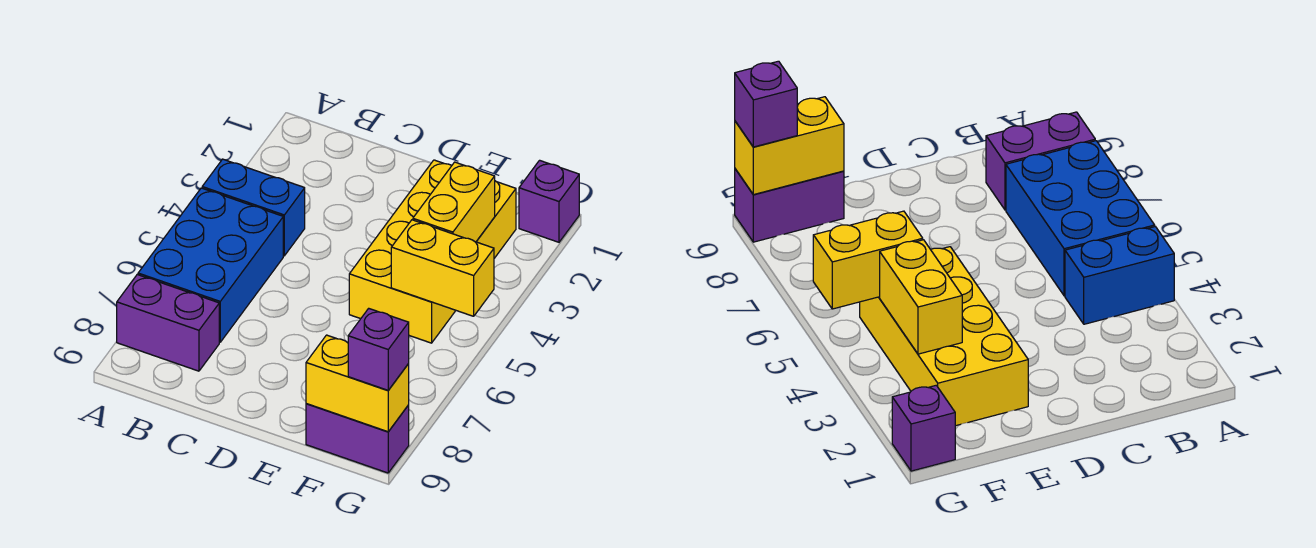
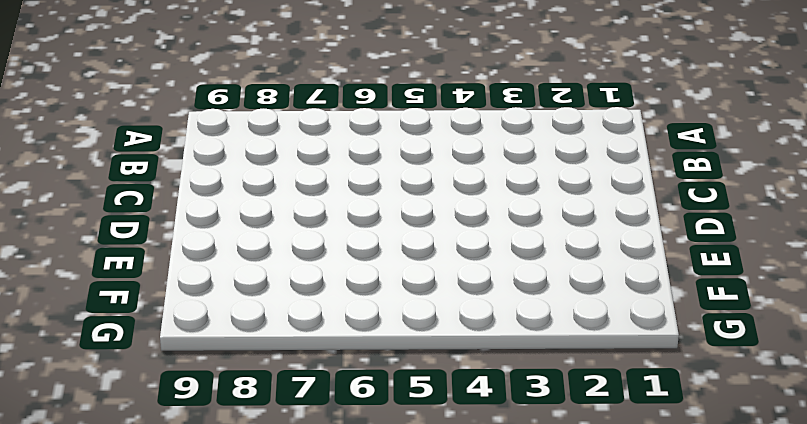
none -> blue 1x2 brick [202,159,305,256]
none -> blue 2x3 brick [138,188,283,342]

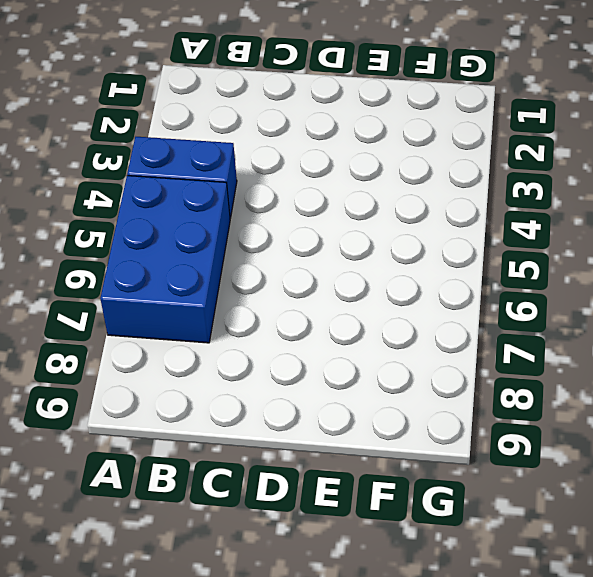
none -> purple 1x2 brick [117,275,219,371]
none -> yellow 2x4 brick [349,160,516,343]

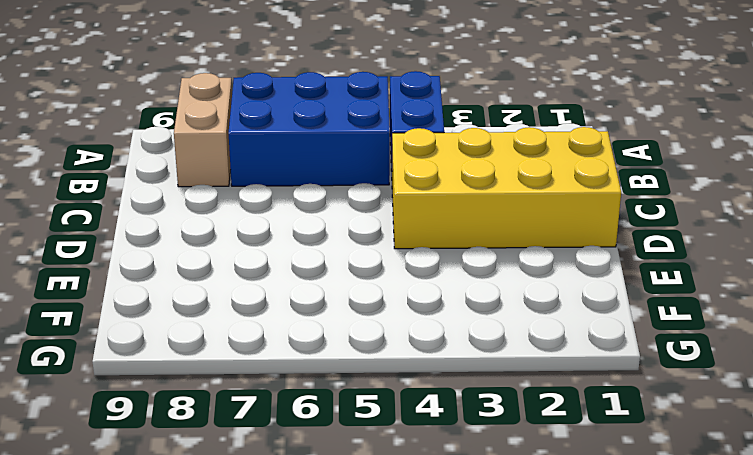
tan 1x2 brick [174,73,232,187] -> purple 1x2 brick [117,275,219,371]
yellow 2x4 brick [392,127,621,249] -> yellow 2x4 brick moved to [349,160,516,343]
none -> purple 1x2 brick [306,404,409,473]
none -> purple 1x1 brick [519,160,579,242]

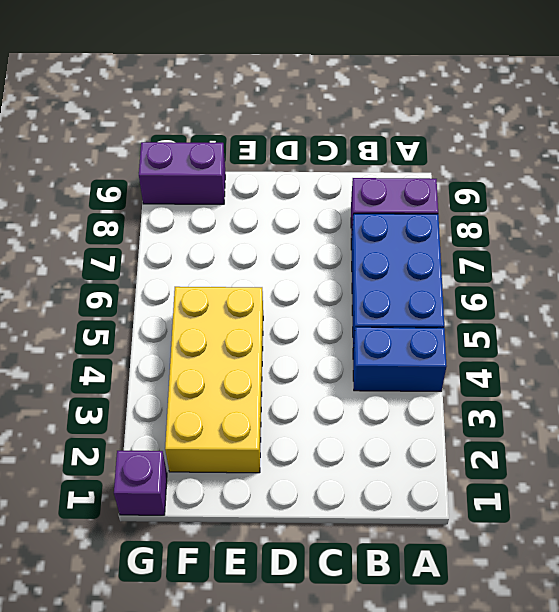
none -> yellow 1x2 brick [413,162,495,242]
none -> yellow 1x2 brick [391,220,494,316]

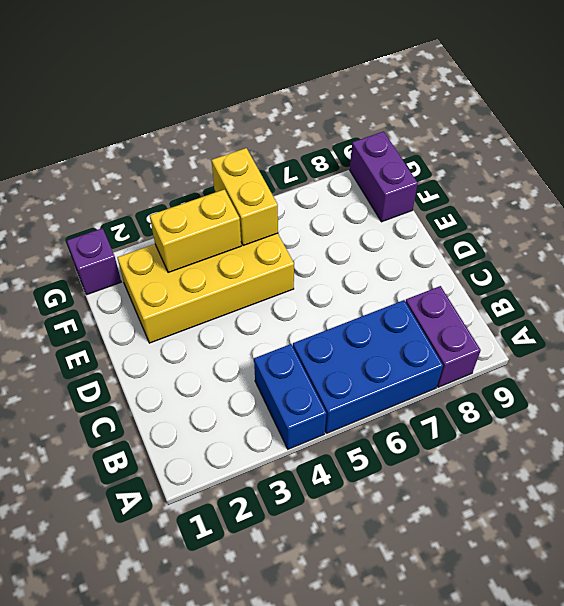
none -> yellow 1x2 brick [306,335,409,432]
none -> purple 1x1 brick [348,308,409,390]

